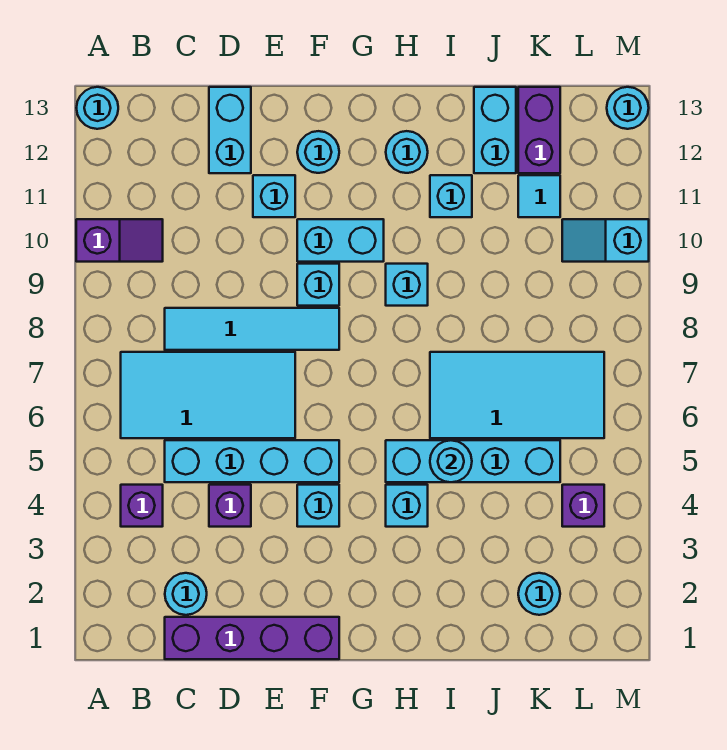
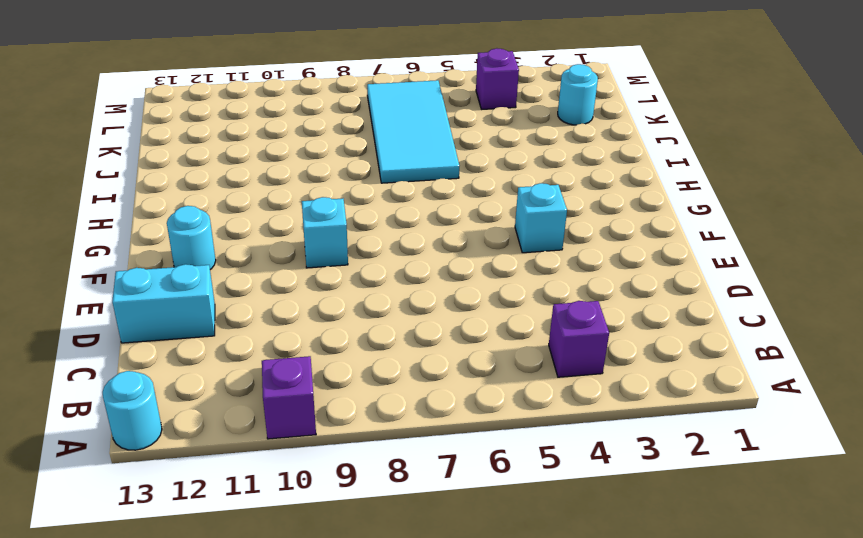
none -> cyan 2x4 tile [121,352,295,438]
none -> purple 1x4 brick [165,617,339,659]
none -> cyan 1x1 round brick [165,573,207,615]

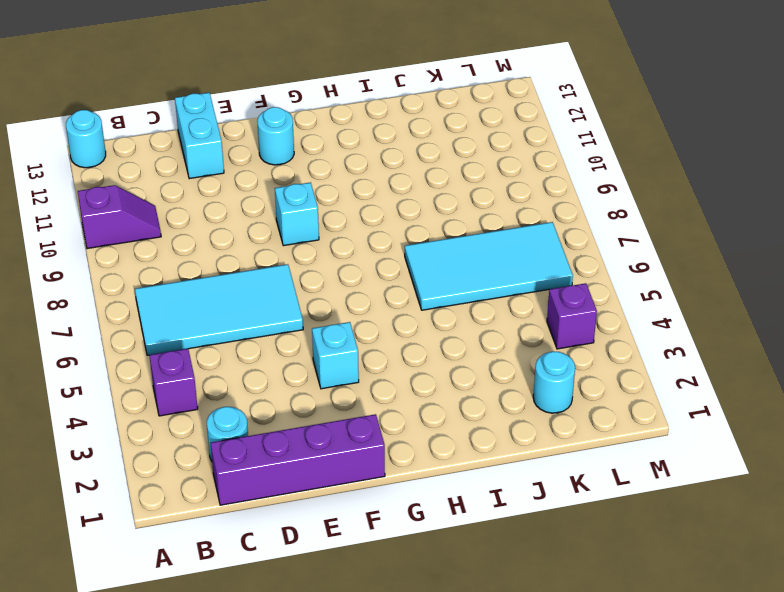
none -> cyan 1x4 brick [165,440,339,482]
none -> cyan 1x4 tile [165,308,339,350]
none -> purple 1x1 brick [209,485,251,527]

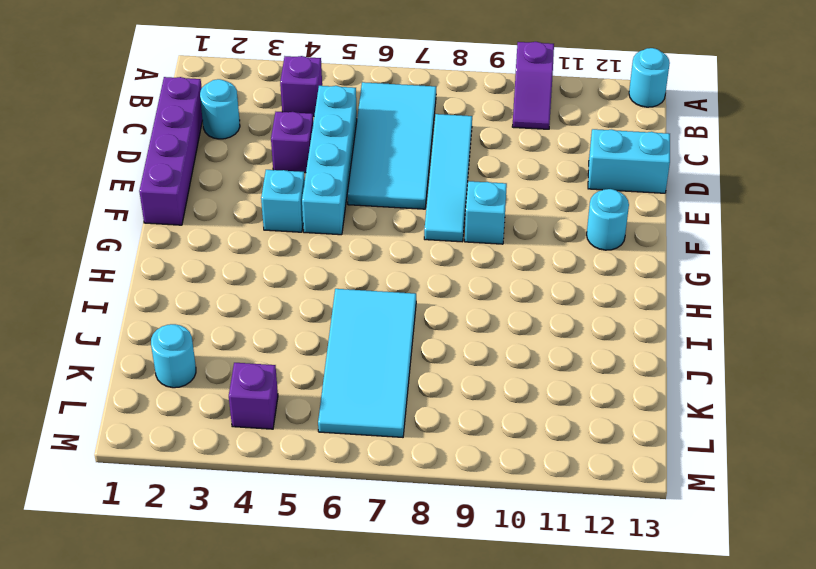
none -> cyan 1x1 brick [253,175,295,217]
none -> cyan 1x2 brick [297,219,384,262]
none -> cyan 1x1 brick [386,485,428,527]

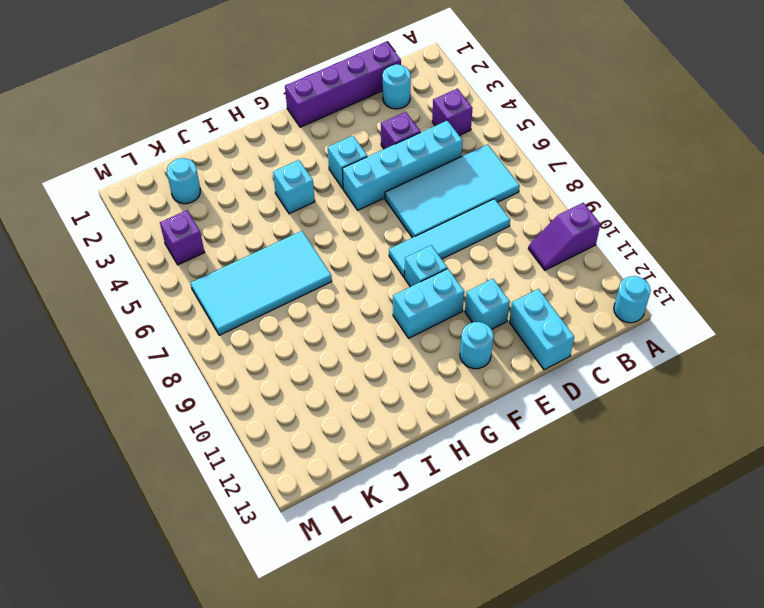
none -> cyan 1x4 brick [386,440,560,482]
none -> cyan 1x1 brick [386,264,428,306]
none -> cyan 1x1 round brick [386,131,428,173]

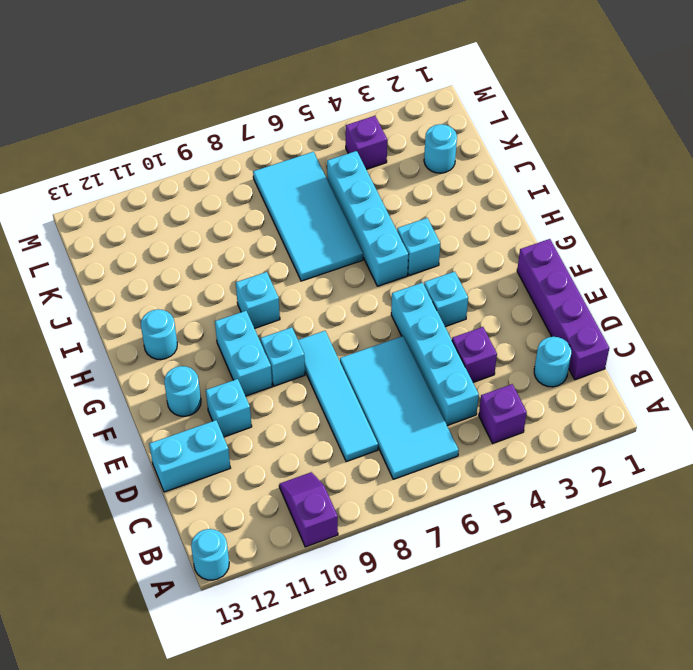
none -> cyan 1x1 brick [430,175,472,217]
none -> cyan 1x2 brick [474,87,516,173]
none -> cyan 1x1 tile [518,175,560,217]

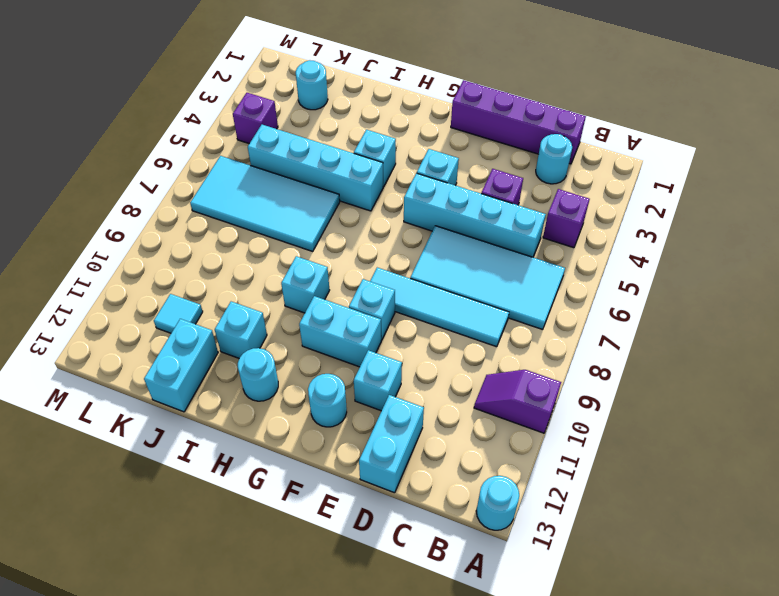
none -> purple 1x2 brick [518,87,560,173]
none -> cyan 1x2 slope [562,219,649,262]
none -> cyan 1x1 round brick [607,87,649,129]

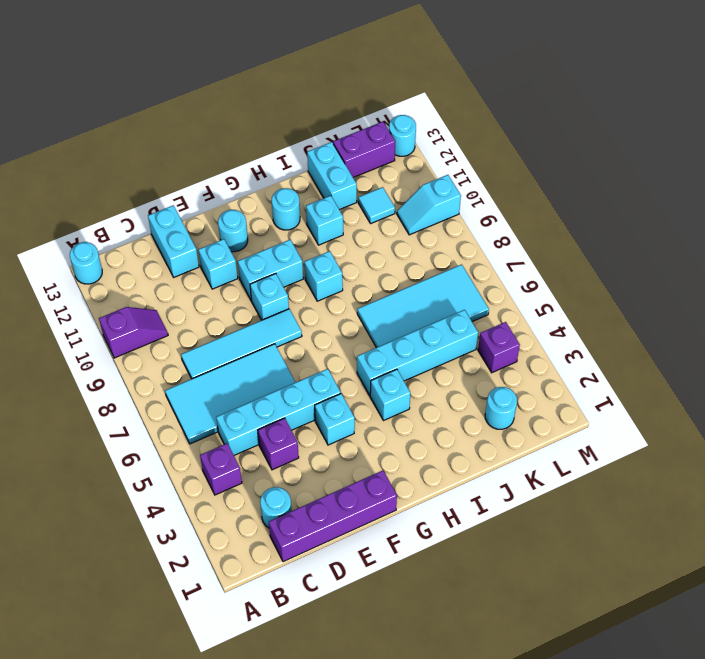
purple 1x2 brick [333,122,395,178] -> purple 1x2 brick turned to [518,87,560,173]
none -> cyan 1x1 round brick [430,440,472,482]

